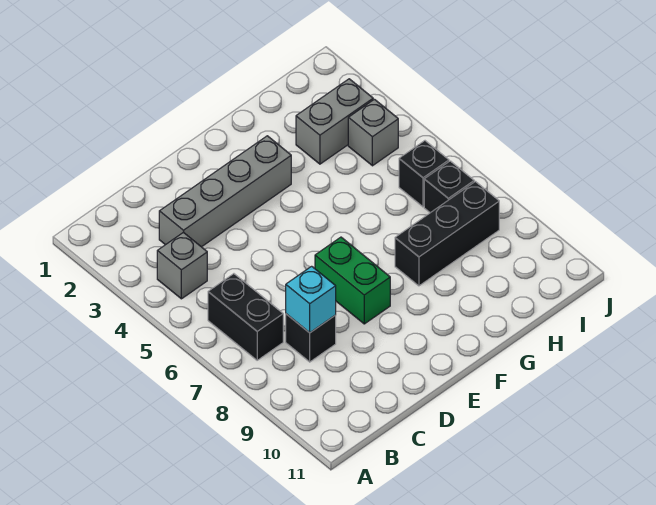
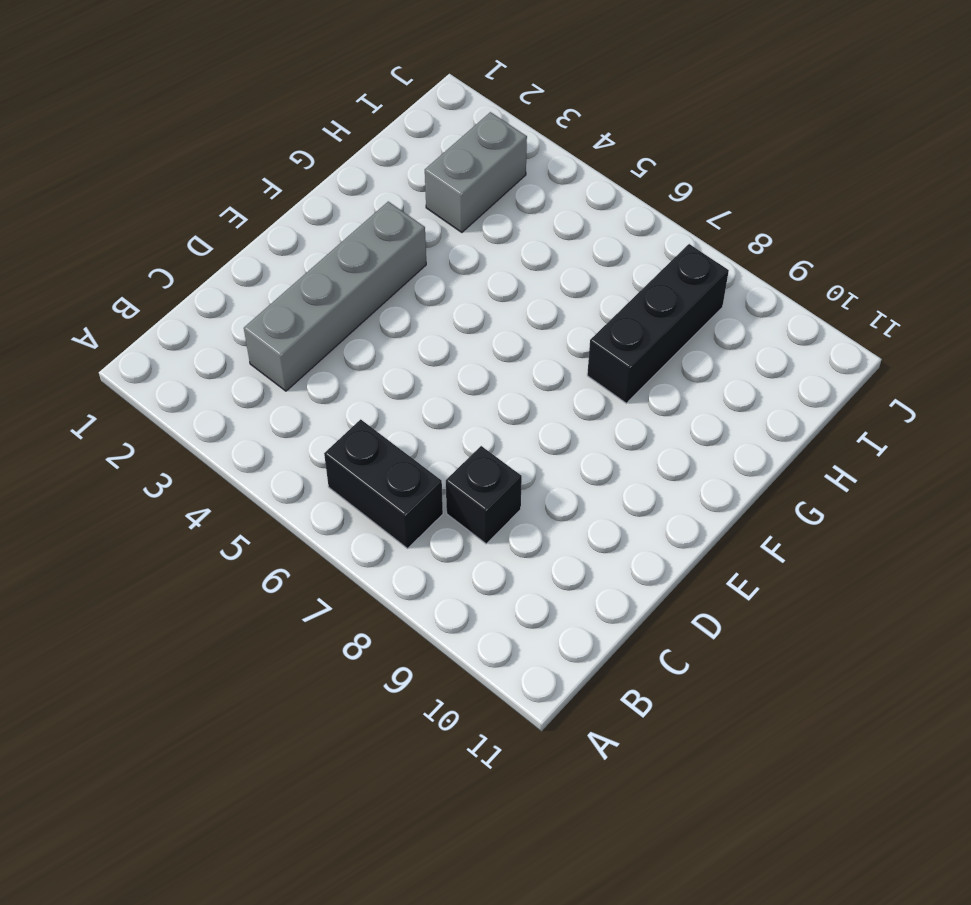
none -> grey 1x1 brick [157,232,207,299]
none -> green 1x2 brick [315,237,390,324]

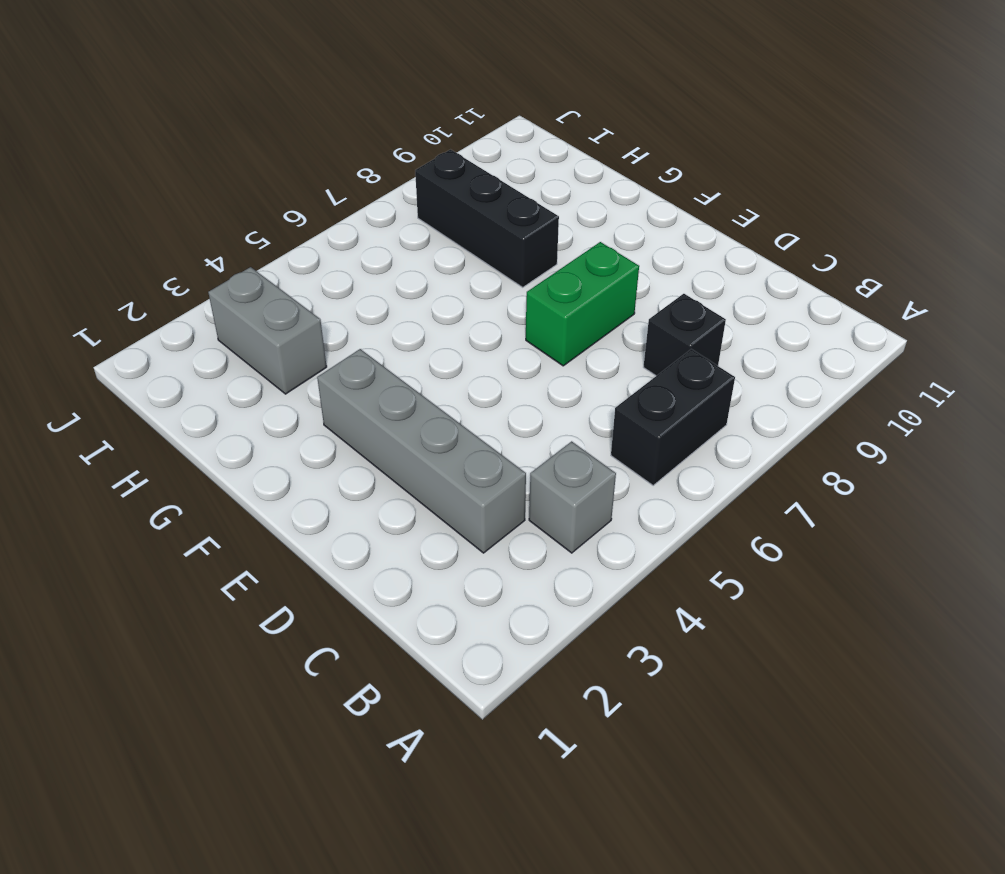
none -> grey 1x1 brick [348,99,398,166]
none -> black 1x1 brick [399,141,449,207]

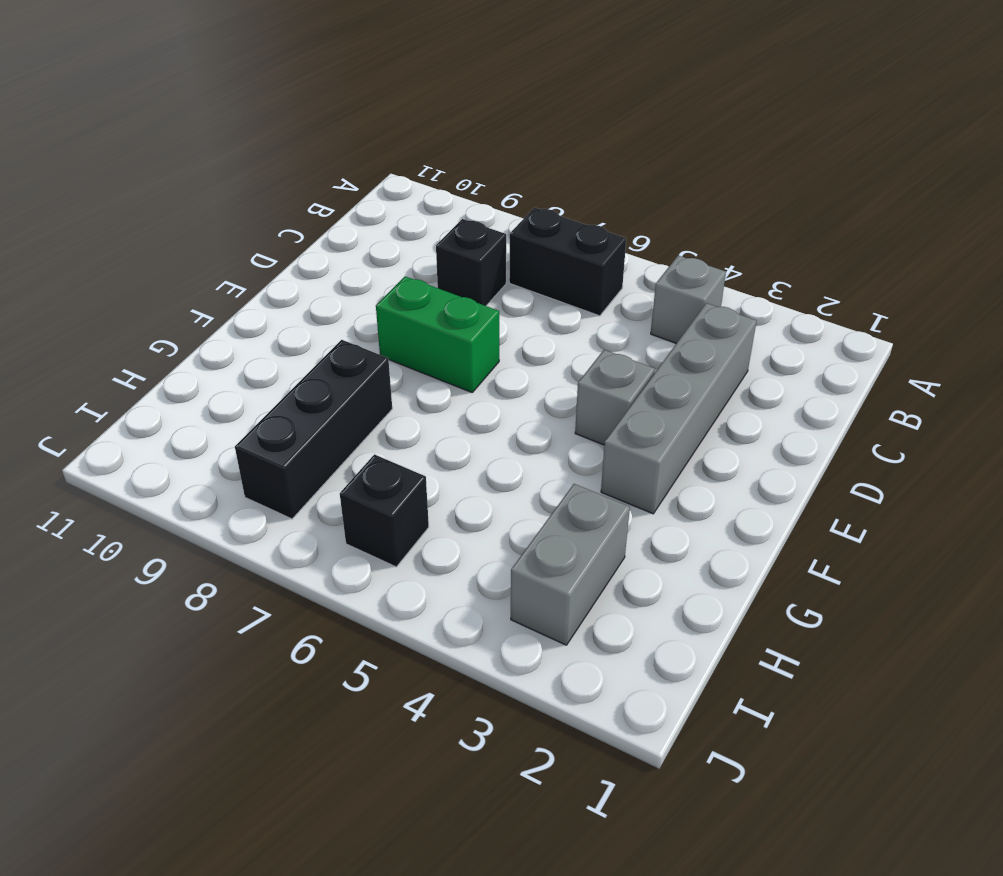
grey 1x1 brick [575,350,655,445] -> grey 1x1 brick moved to [348,99,398,166]
none -> black 1x1 brick [424,161,474,213]
none -> cyan 1x1 brick [286,266,336,333]

